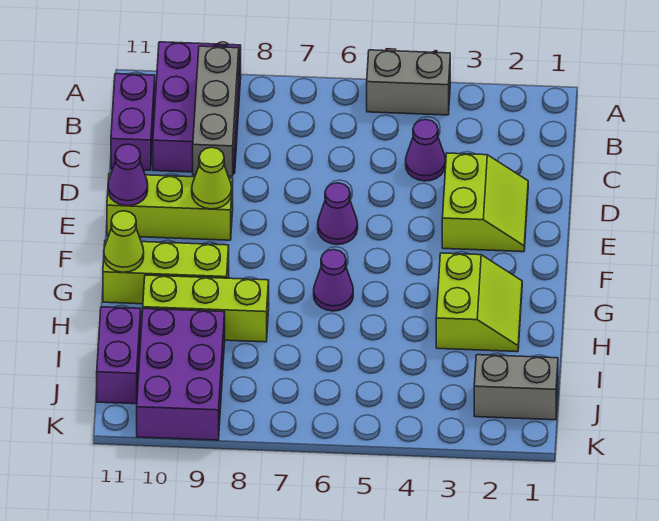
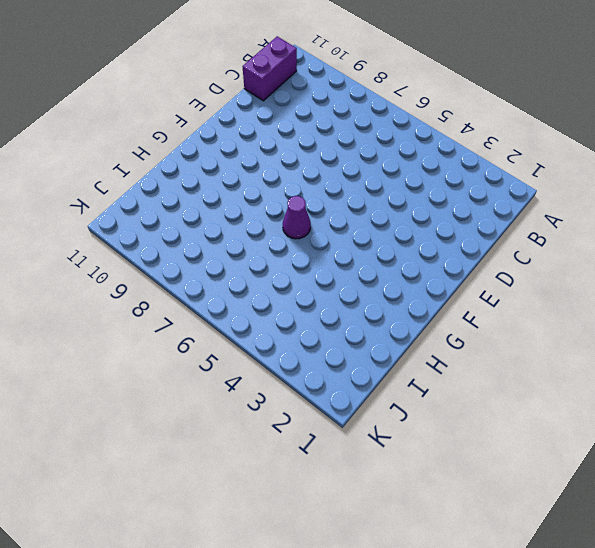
none -> grey 1x2 brick [367,50,450,115]
none -> purple 2x3 brick [153,42,241,174]
none -> purple 1x1 cone [406,120,445,181]

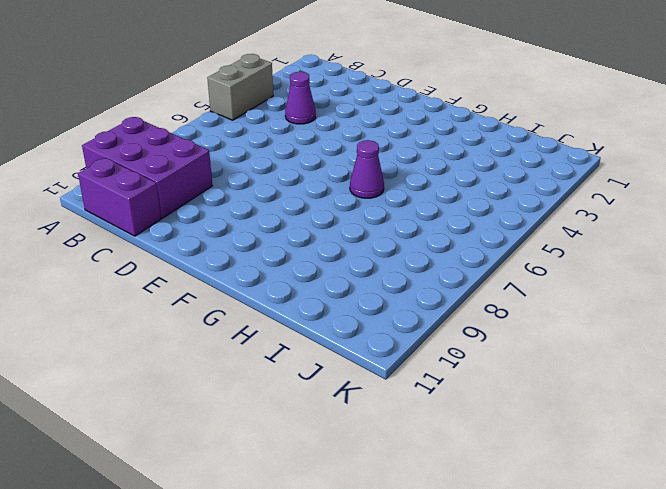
none -> lime 2x2 slope [442,153,528,252]
none -> purple 1x1 cone [318,183,358,244]
none -> lime 1x3 brick [107,174,233,240]

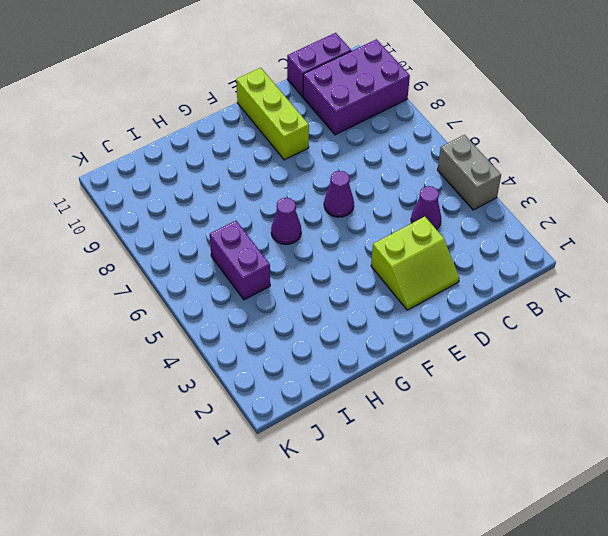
purple 1x2 brick [210,221,270,300] -> purple 1x2 brick turned to [97,307,141,404]
none -> lime 2x2 slope [436,253,522,352]
none -> lime 1x3 brick [103,240,229,304]
none -> lime 1x3 brick [143,275,269,342]

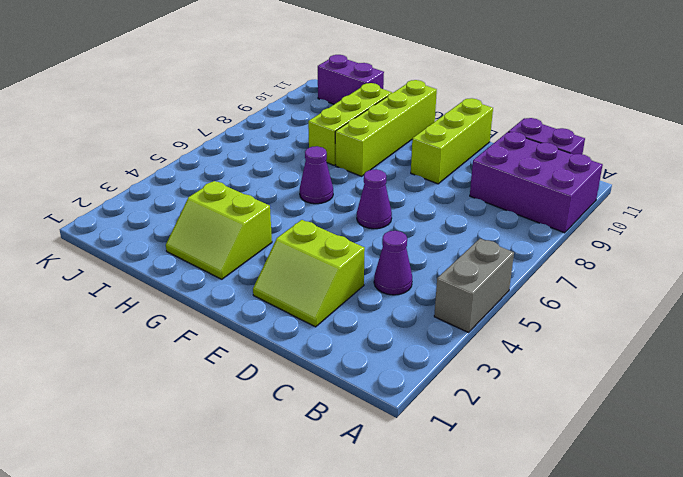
lime 1x4 brick [335,80,437,176] -> lime 1x3 brick [103,240,229,304]
none -> purple 2x3 brick [137,308,225,440]
none -> grey 1x2 brick [474,355,558,420]
none -> grey 1x3 brick [193,46,239,176]

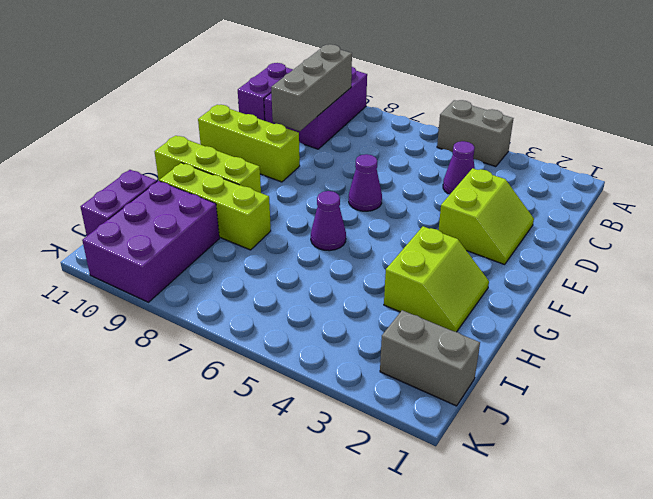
none -> lime 1x1 cone [192,147,232,209]
none -> purple 1x1 cone [108,144,148,206]
none -> lime 1x1 cone [104,211,144,272]

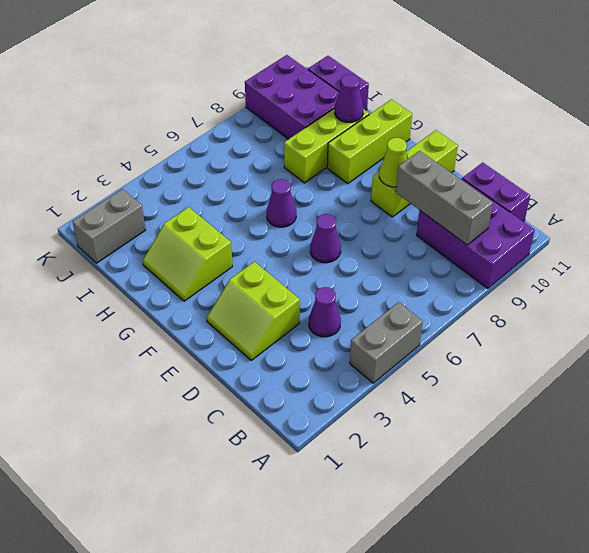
purple 1x1 cone [335,74,363,122] -> purple 1x1 cone moved to [108,144,148,206]
none -> lime 1x1 cone [104,211,144,272]

